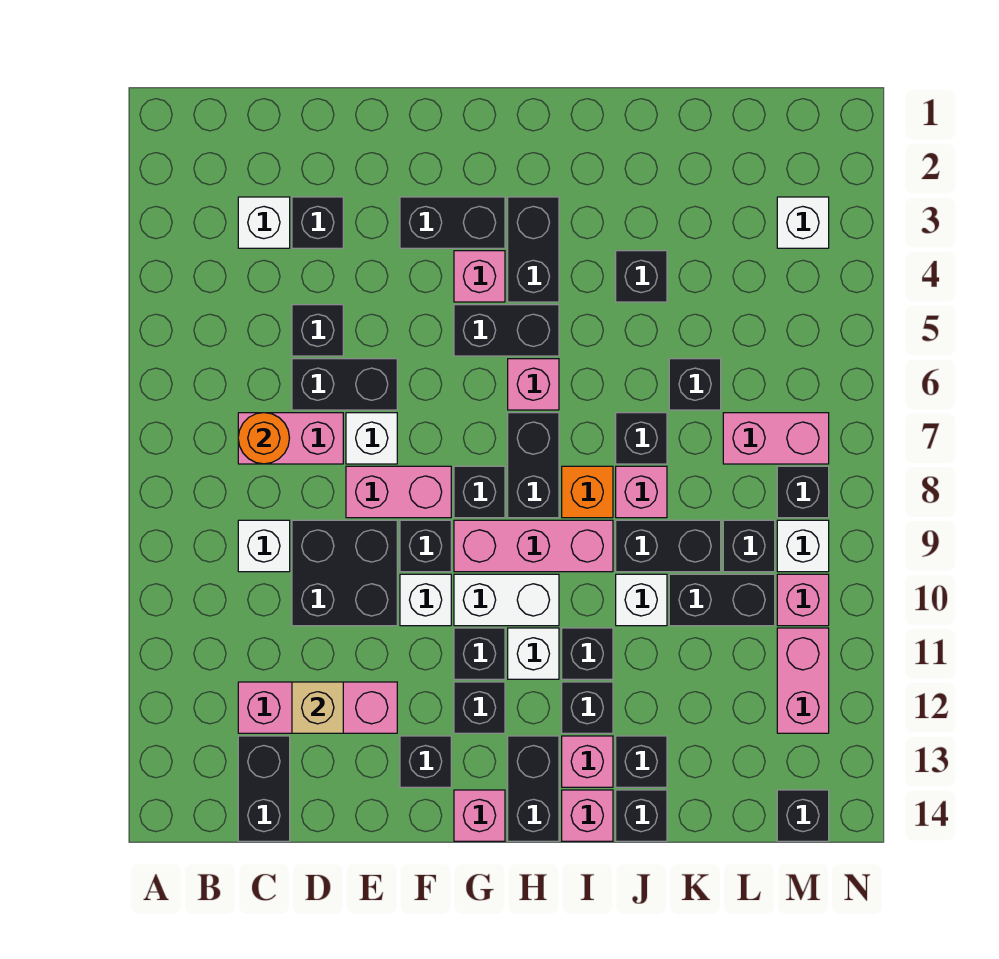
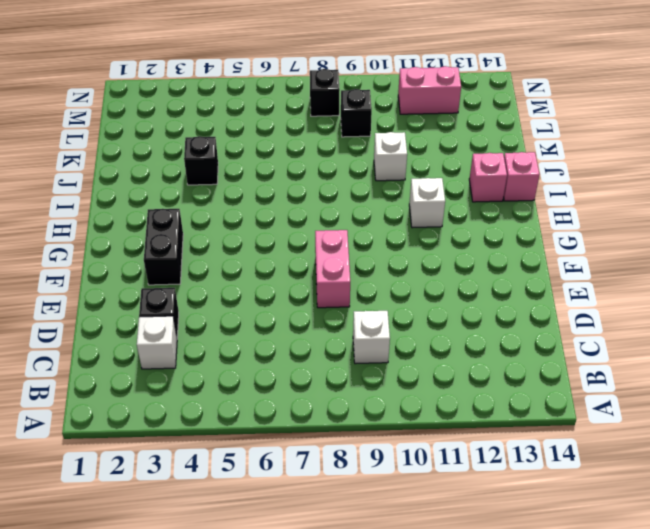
none -> pink 1x2 brick [238,413,343,464]
none -> pink 1x3 brick [238,682,397,733]
none -> black 1x2 brick [238,736,290,841]
none -> black 1x1 brick [292,305,343,356]

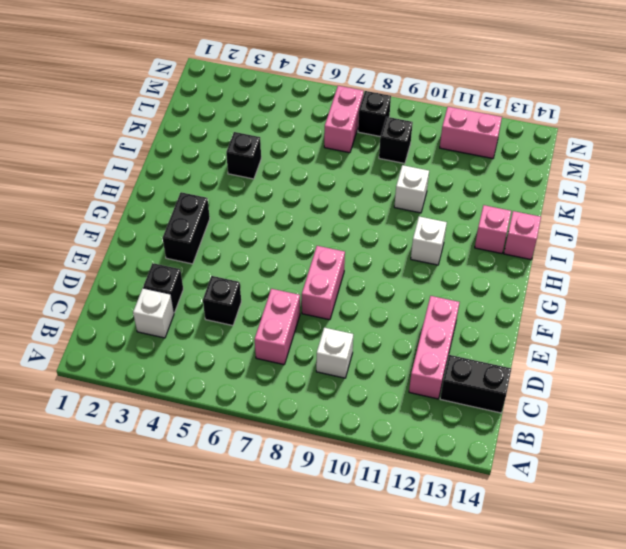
none -> black 1x2 brick [292,359,397,410]
none -> black 2x2 brick [292,520,397,626]
none -> white 1x1 brick [346,413,397,464]
none -> black 1x1 brick [400,520,451,572]

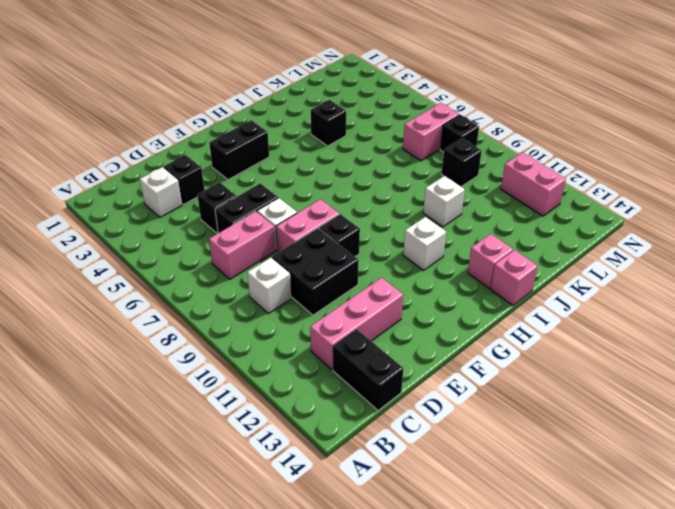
none -> white 1x1 brick [400,574,451,626]
none -> black 1x1 brick [400,736,451,787]
none -> pink 1x1 brick [454,251,505,302]
none -> black 1x2 brick [454,305,559,356]

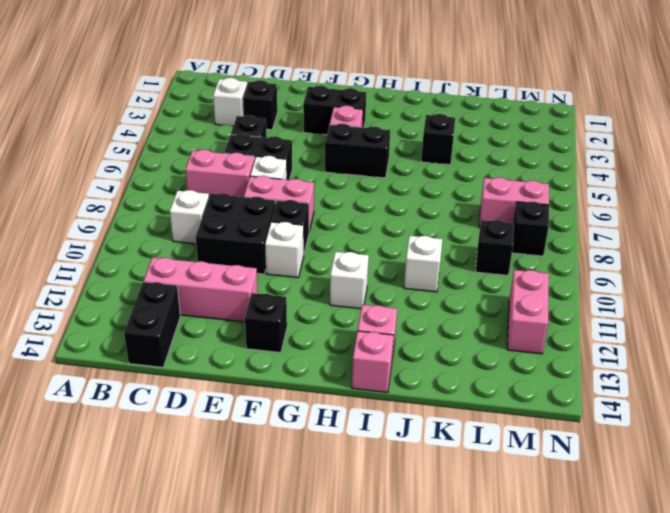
none -> black 1x1 brick [454,466,505,518]
none -> pink 1x3 brick [454,520,613,572]
none -> white 1x2 brick [454,574,559,626]
none -> black 1x1 brick [454,628,505,679]

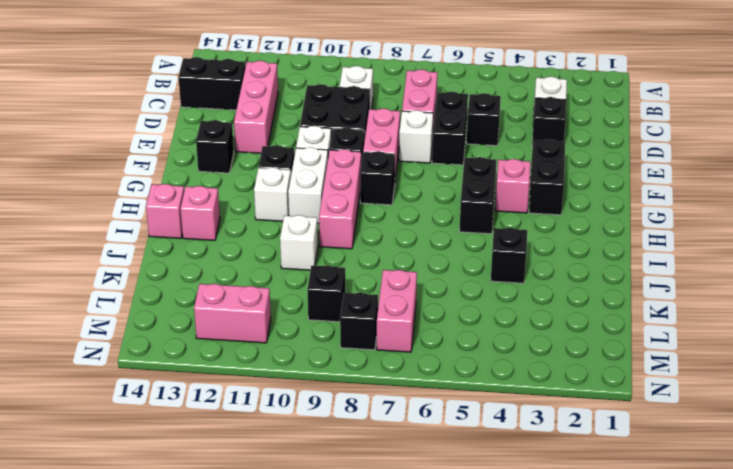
none -> black 1x1 brick [454,682,505,733]
none -> pink 1x1 brick [454,790,505,841]
none -> black 1x2 brick [508,197,559,302]
none -> pink 1x1 brick [508,359,559,410]

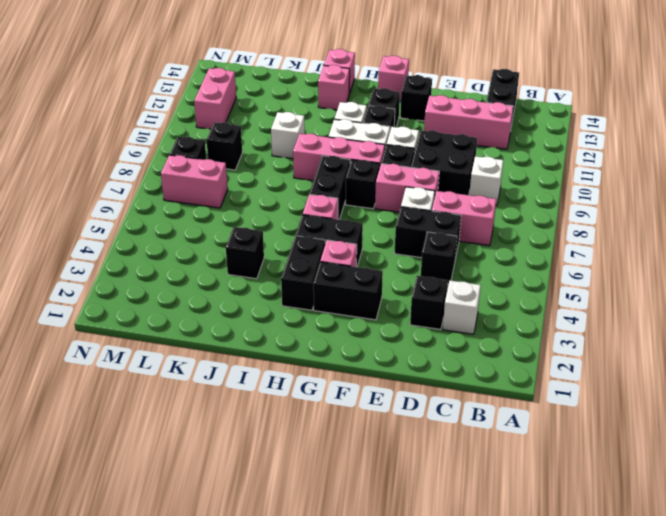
none -> black 1x2 brick [508,736,559,841]
none -> orange 1x1 brick [562,466,613,518]
none -> black 1x1 brick [562,628,613,679]
none -> black 1x1 brick [562,682,613,733]

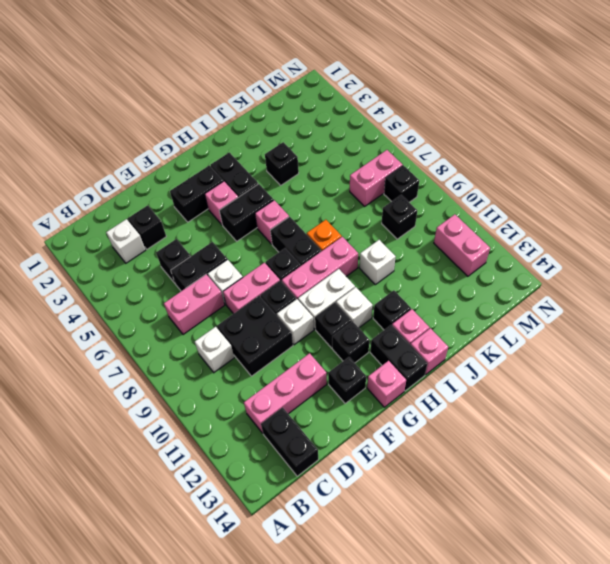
none -> black 1x1 brick [562,628,613,679]
none -> black 1x1 brick [616,413,667,464]
none -> pink 1x1 brick [616,466,667,518]
none -> black 1x2 brick [616,520,721,572]

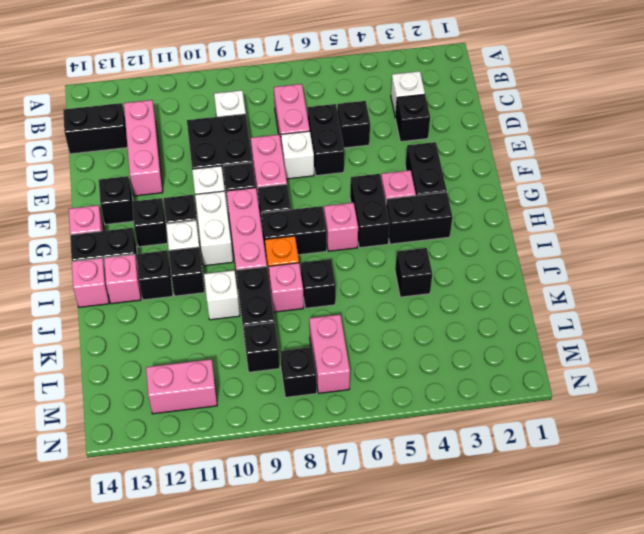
none -> black 1x1 brick [616,736,667,787]
none -> black 1x1 brick [616,790,667,841]
none -> black 1x1 brick [669,359,721,410]
none -> black 1x2 brick [669,574,775,626]

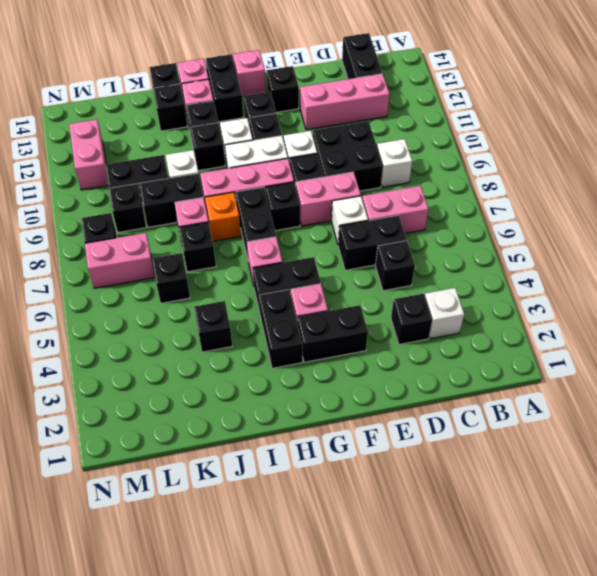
none -> white 1x1 brick [777,197,829,248]
none -> white 1x1 brick [777,520,829,572]
none -> pink 1x1 brick [777,574,829,626]
none -> black 1x1 brick [777,790,829,841]

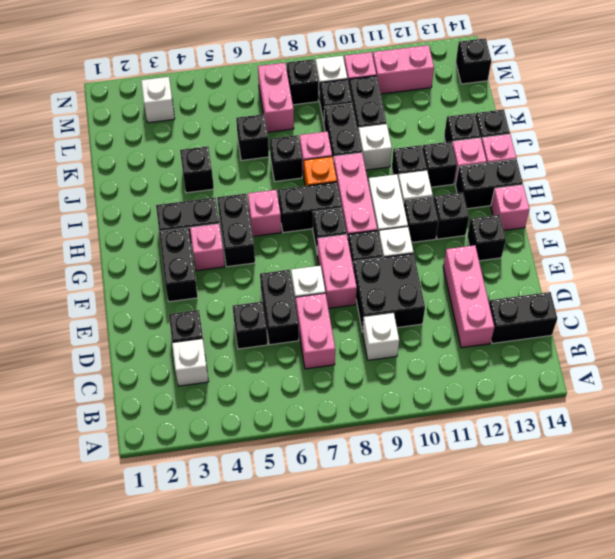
none -> orange 1x1 round brick [238,413,289,464]
none -> tan 1x1 brick [292,682,343,733]

